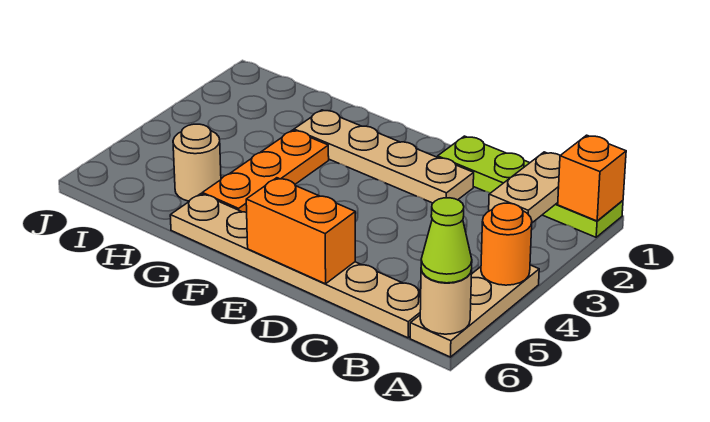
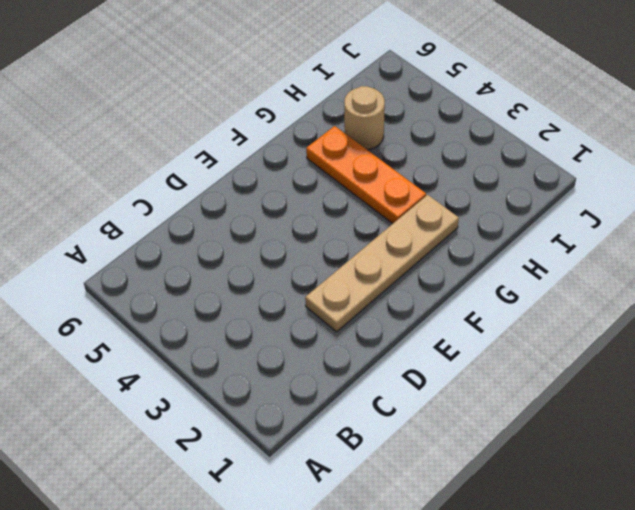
none -> lime 1x4 plate [438,136,623,237]
none -> tan 1x3 plate [410,265,539,357]
none -> tan 1x6 plate [170,194,421,338]

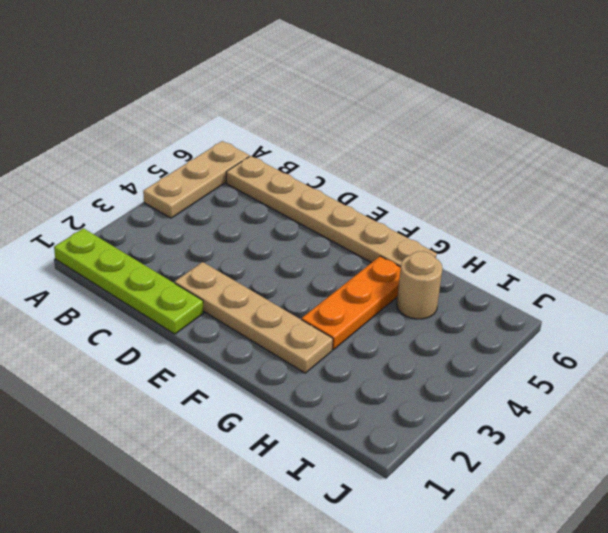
none -> orange 1x1 brick [558,135,626,221]
none -> orange 1x1 round brick [481,203,532,285]
none -> tan 1x1 round brick [420,269,472,334]

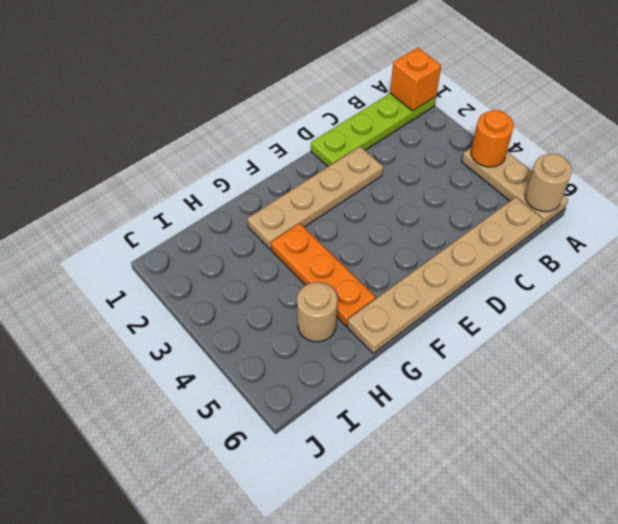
none -> tan 1x2 plate [489,152,560,223]
none -> orange 1x2 brick [246,178,355,284]
none -> lime 1x1 cone [421,198,472,283]

